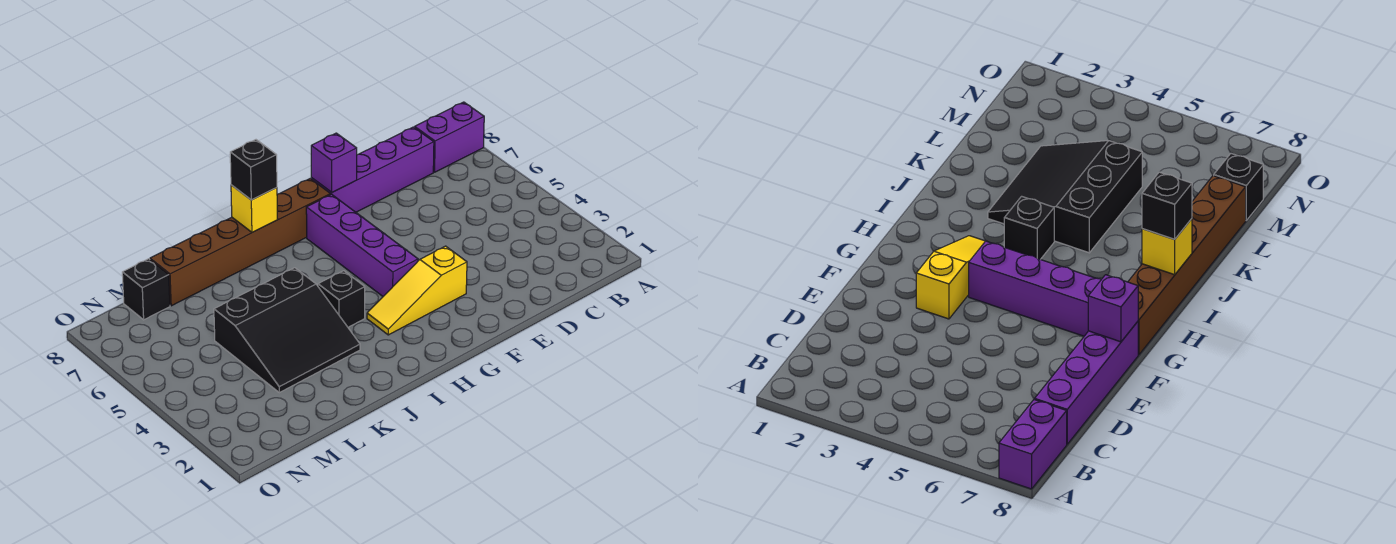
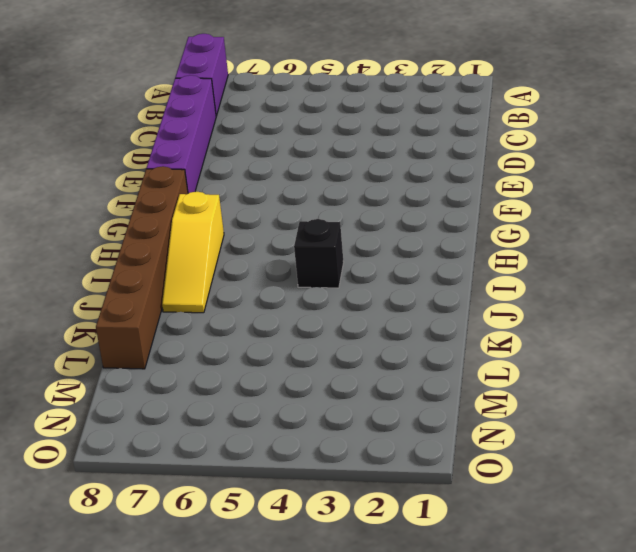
yellow 1x3 slope [162,192,224,313] -> yellow 1x3 slope moved to [367,246,467,335]
none -> purple 1x4 brick [306,194,418,296]
none -> black 3x3 slope [214,268,360,393]

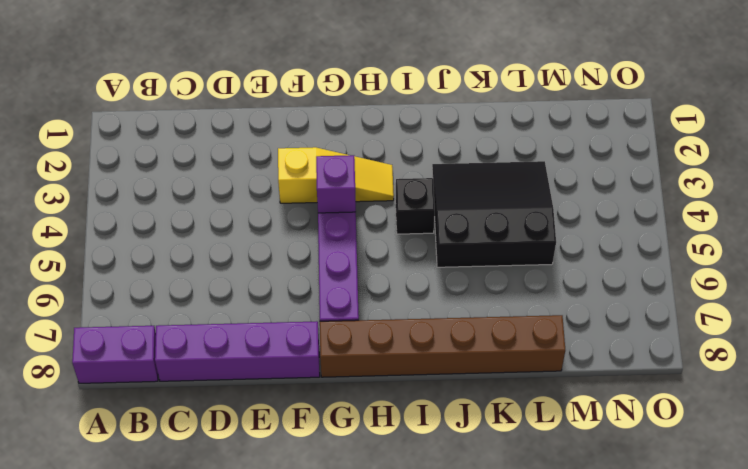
purple 1x1 brick [316,155,356,213] -> purple 1x1 brick moved to [311,133,357,192]
none -> black 1x1 brick [122,259,170,320]
none -> yellow 1x1 brick [231,185,278,232]

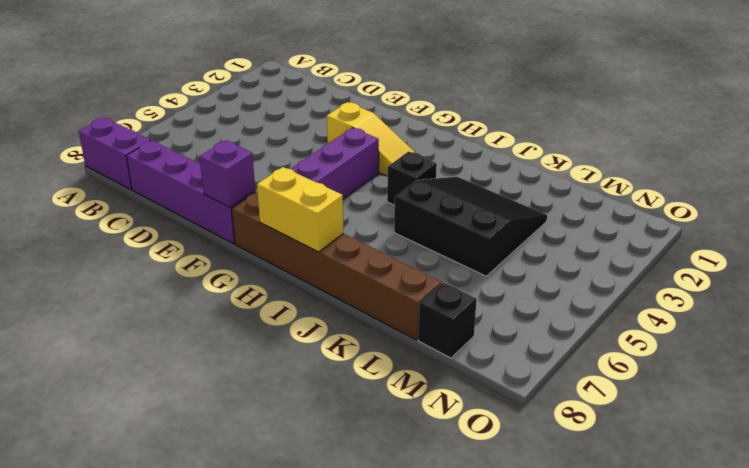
yellow 1x2 brick [257,167,343,252] -> yellow 1x1 brick [231,185,278,232]
none -> black 1x1 brick [230,140,277,200]

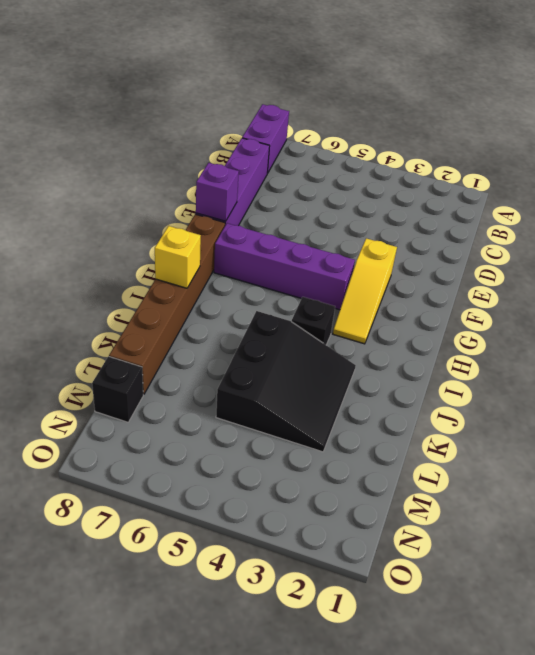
none -> black 1x1 brick [230,140,277,200]

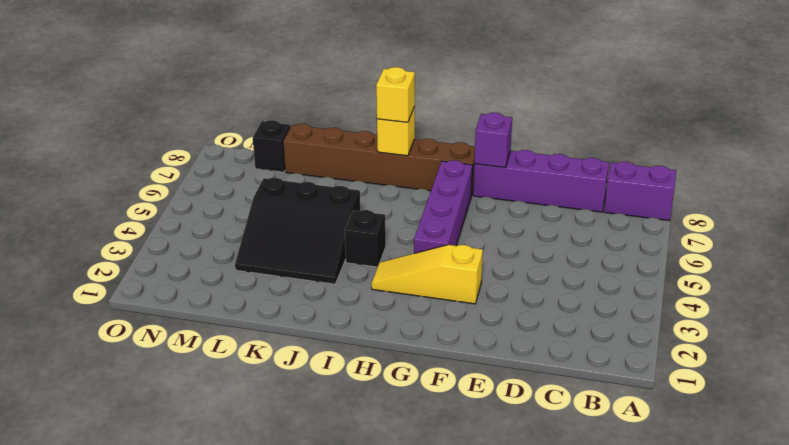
yellow 1x1 brick [376,67,415,122] -> black 1x1 brick [230,140,277,200]

